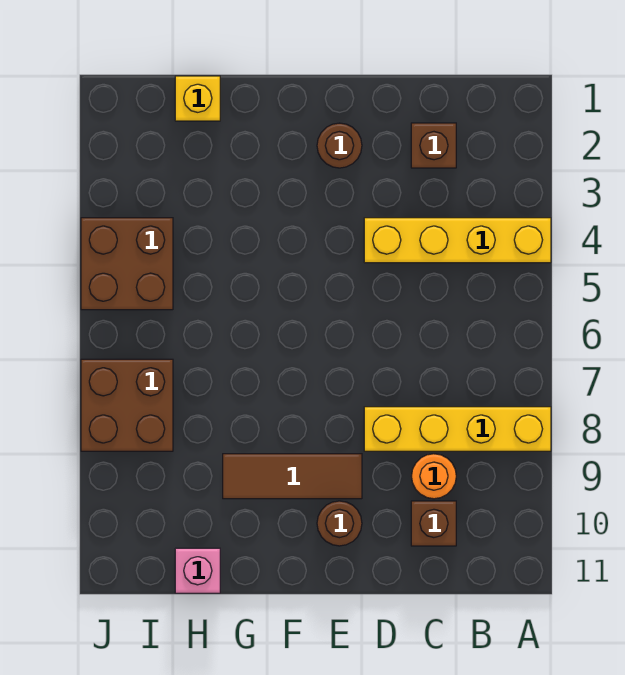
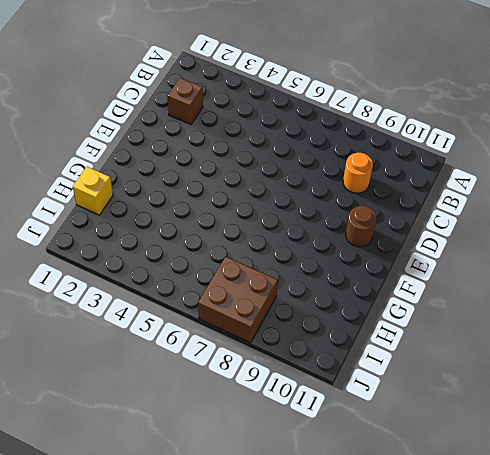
none -> yellow 1x4 brick [364,218,551,263]
none -> yellow 1x4 brick [364,407,551,451]
none -> brown 1x1 brick [411,501,456,546]

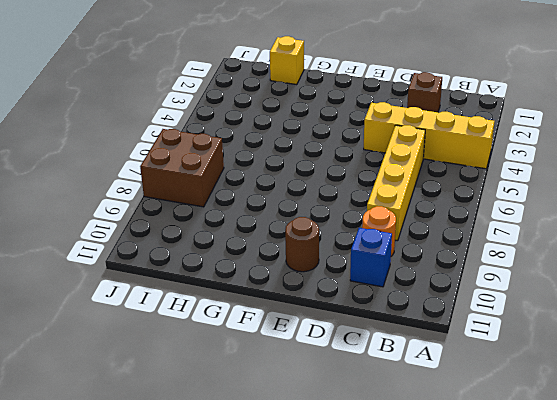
yellow 1x4 brick [367,125,425,241] -> yellow 1x4 brick turned to [364,407,551,451]
blue 1x1 brick [350,228,392,287] -> brown 1x1 brick [411,501,456,546]
none -> brown 1x1 round brick [317,123,362,168]
none -> brown 1x3 tile [223,454,362,499]
none -> pink 1x1 brick [175,548,220,593]

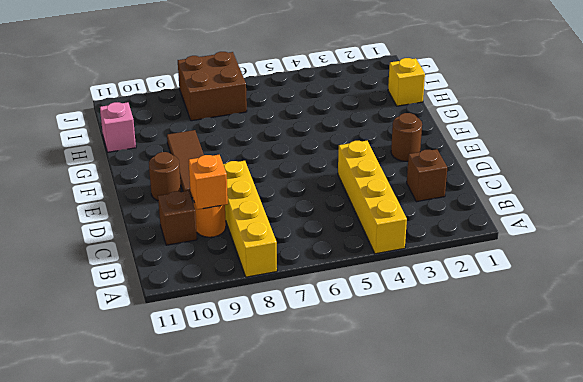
orange 1x1 brick [189,155,228,210] -> none
none -> brown 2x2 brick [81,218,173,310]

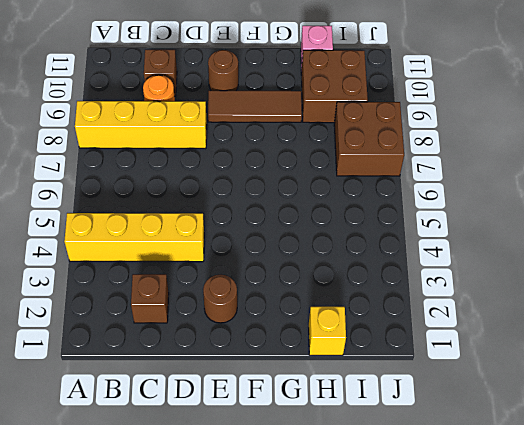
brown 2x2 brick [301,50,368,123] -> brown 2x2 brick moved to [81,218,173,310]

